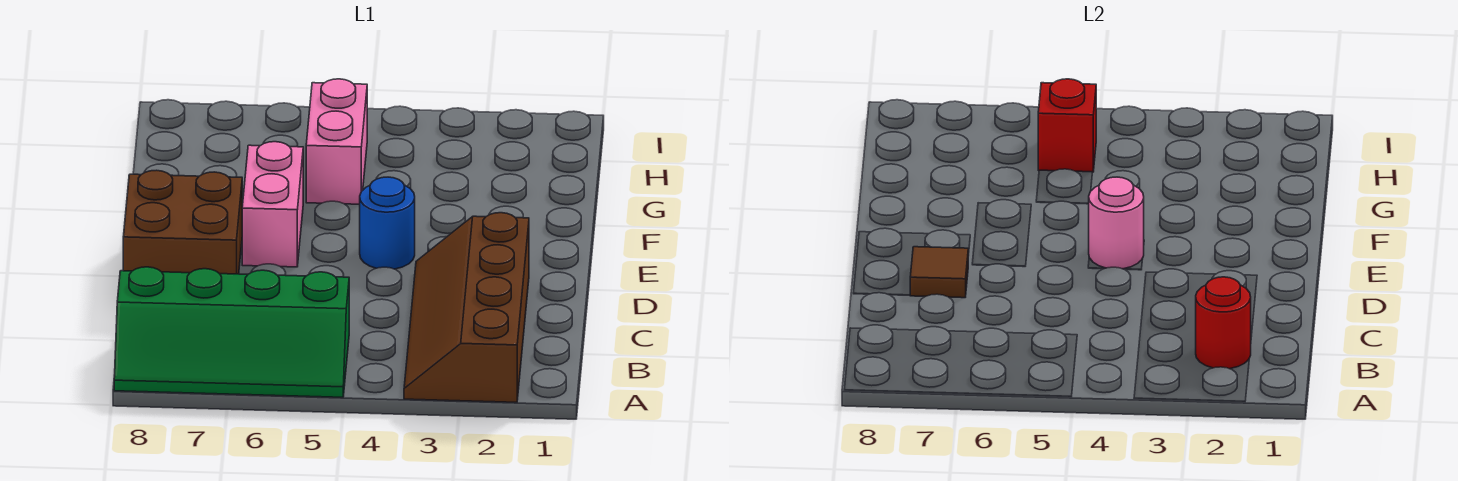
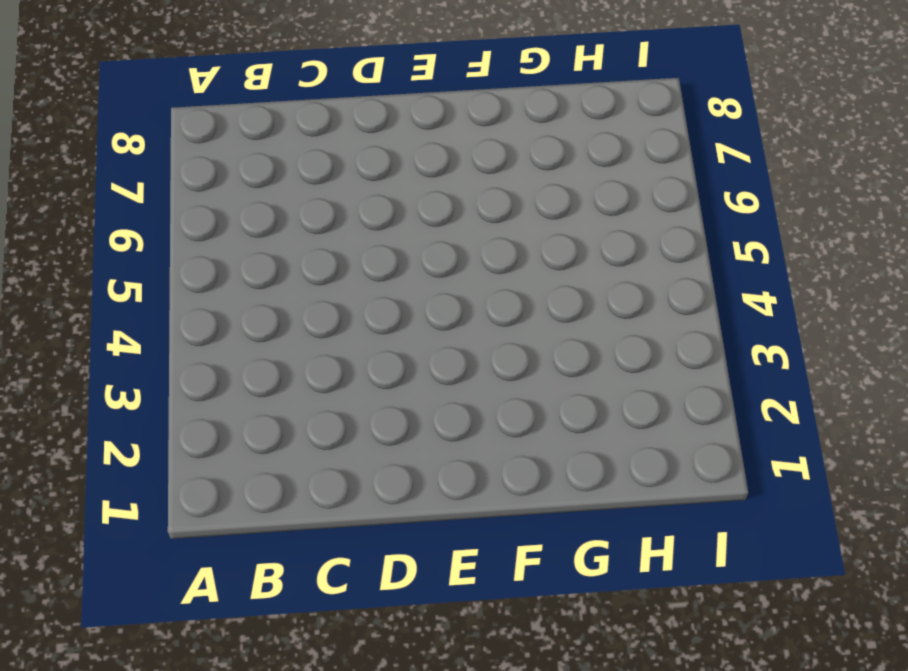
none -> brown 2x4 slope [404,213,529,402]
none -> green 2x4 slope [114,267,349,397]

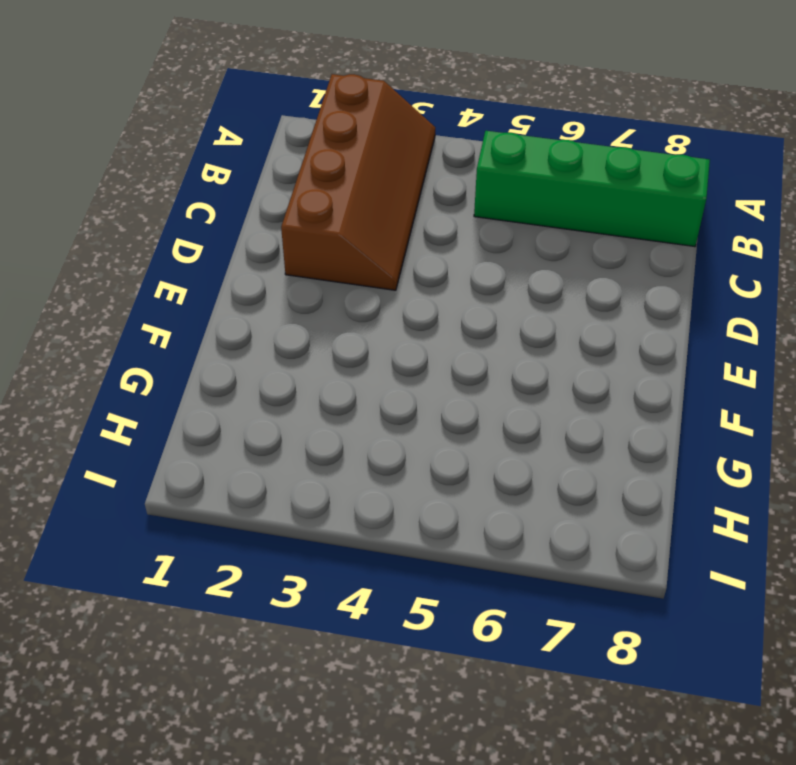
none -> brown 2x2 brick [123,170,242,274]
none -> blue 1x1 round brick [360,177,415,269]

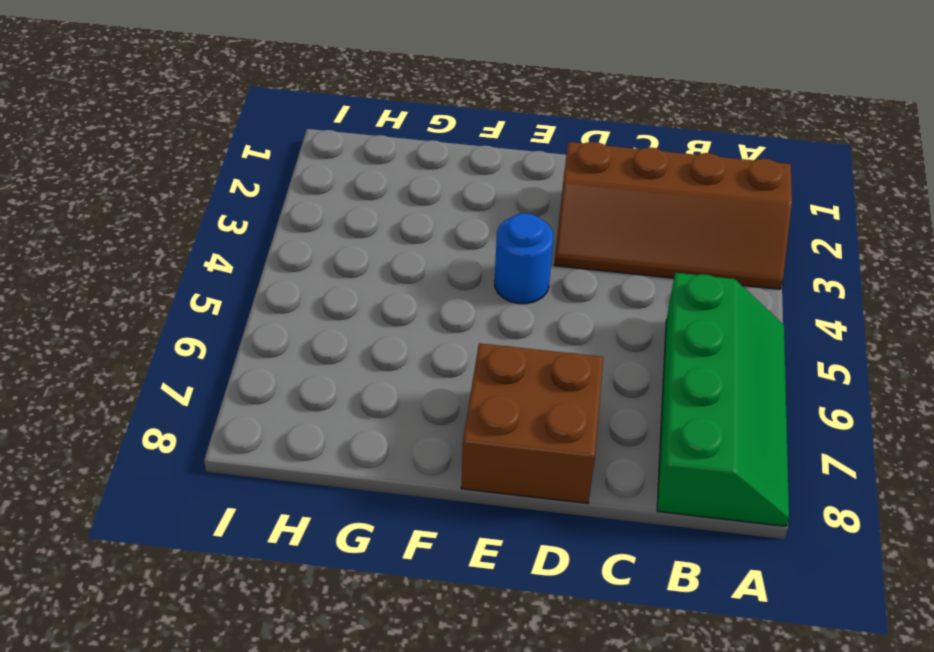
none -> pink 1x2 brick [242,142,303,267]
none -> pink 1x2 brick [306,79,367,204]

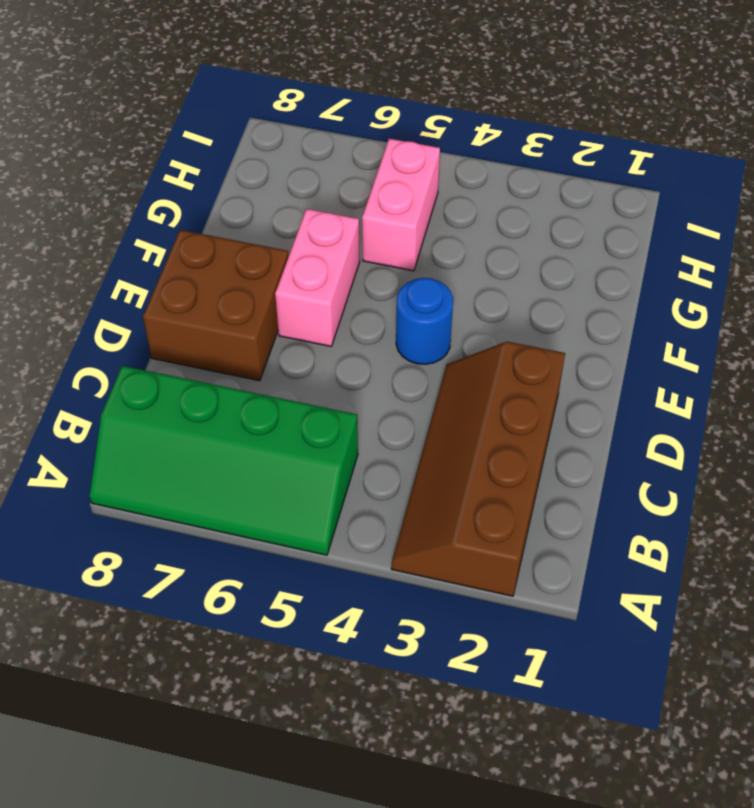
none -> red 1x1 round brick [1196,277,1251,369]
none -> brown 1x1 tile [910,247,968,298]

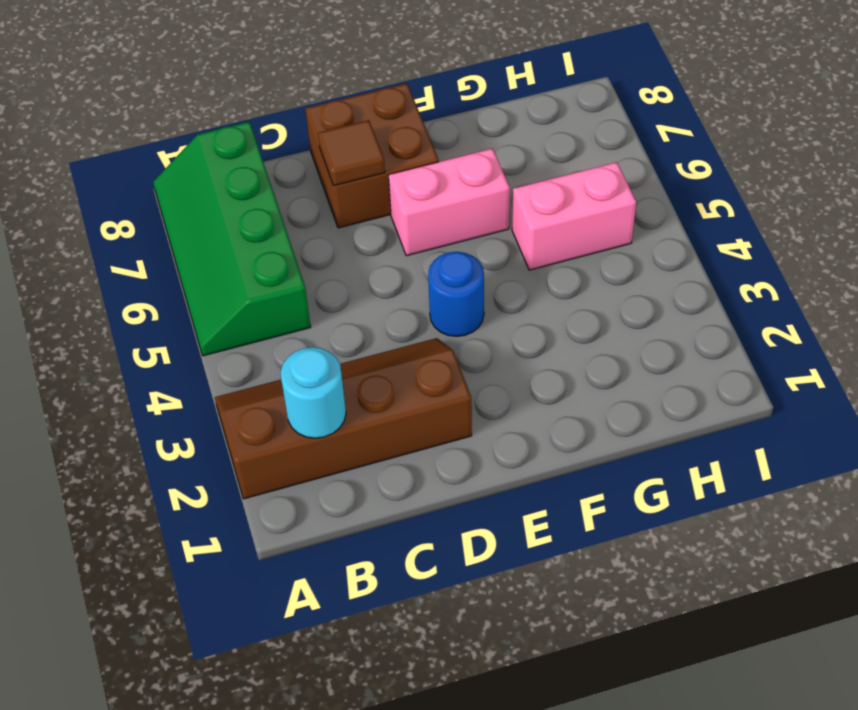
cyan 1x1 round brick [281,347,346,438] -> red 1x1 round brick [1196,277,1251,369]
none -> pink 1x1 round brick [1089,177,1144,269]
none -> red 1x1 brick [1038,79,1096,172]

